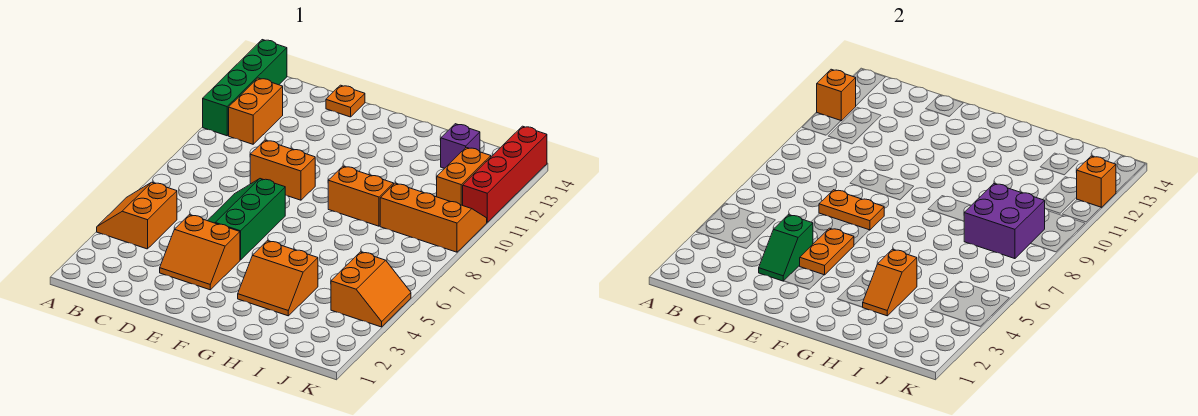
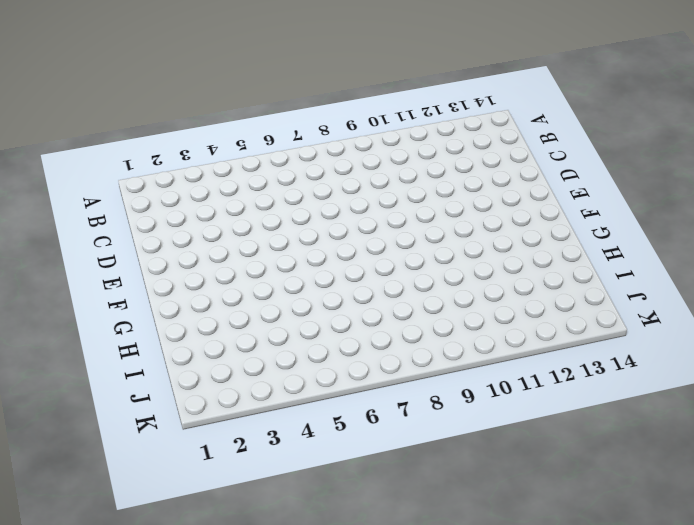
none -> orange 2x2 slope [97,182,177,249]
none -> green 1x4 brick [203,40,287,136]
none -> orange 1x2 brick [229,78,283,144]

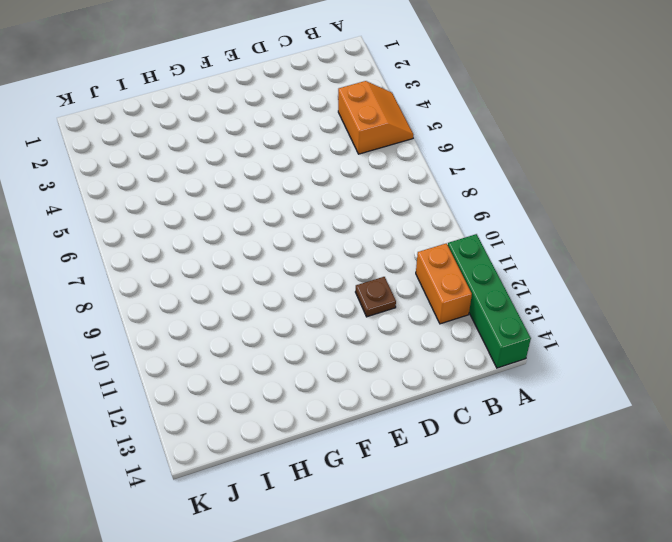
brown 1x1 plate [356,277,396,317] -> none
none -> orange 2x2 slope [160,215,240,290]
none -> green 2x3 slope [207,179,285,260]
none -> orange 1x2 brick [250,140,315,200]

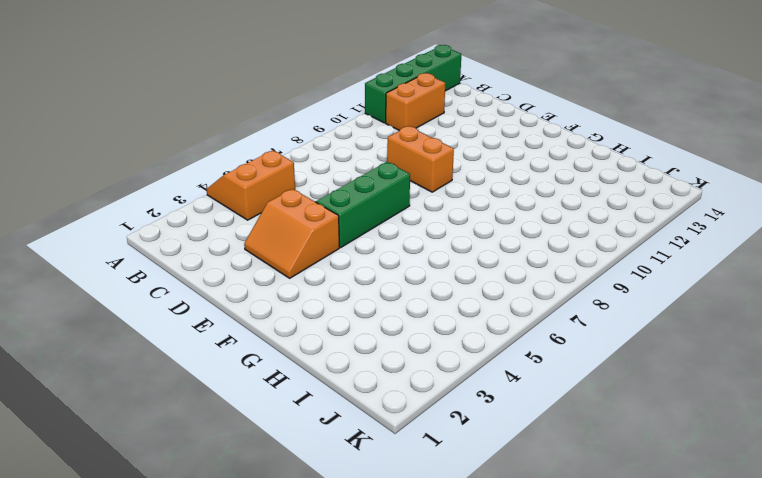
none -> orange 1x1 plate [326,85,365,117]
none -> orange 2x2 slope [238,241,318,316]
none -> orange 1x2 brick [328,166,394,226]

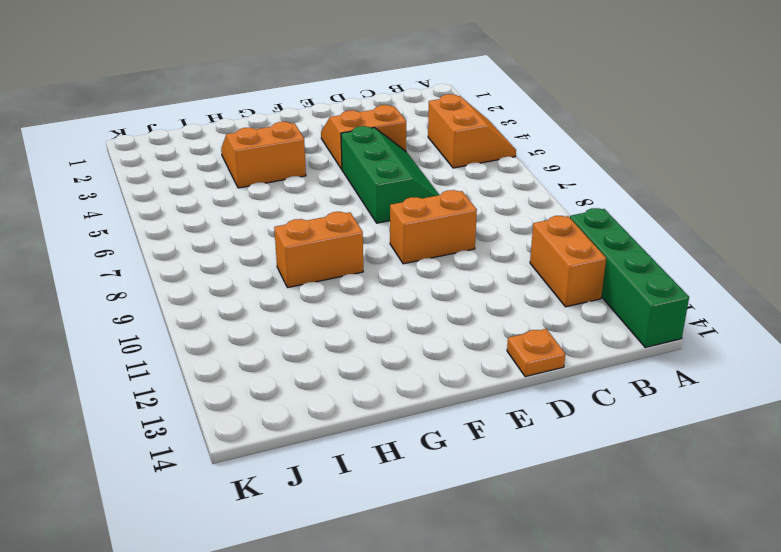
none -> orange 2x3 slope [380,183,487,252]
none -> purple 1x1 brick [441,124,480,168]
none -> orange 2x2 slope [331,252,411,327]

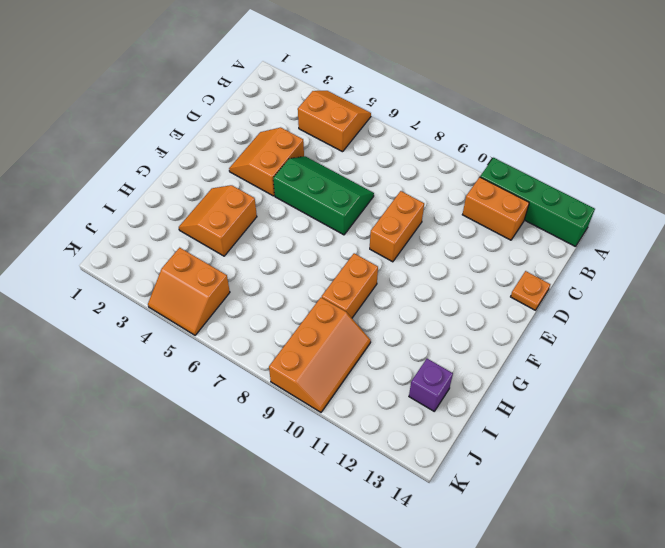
none -> orange 1x2 brick [437,147,491,205]
none -> red 1x4 brick [463,126,547,222]
none -> orange 1x1 brick [817,69,856,121]

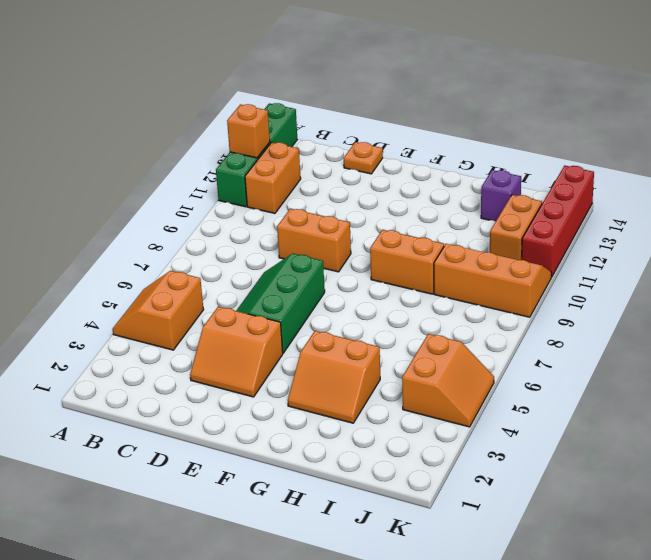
none -> green 1x2 slope [759,215,813,281]
none -> orange 1x2 plate [819,190,884,230]
none -> orange 1x2 plate [800,228,854,275]

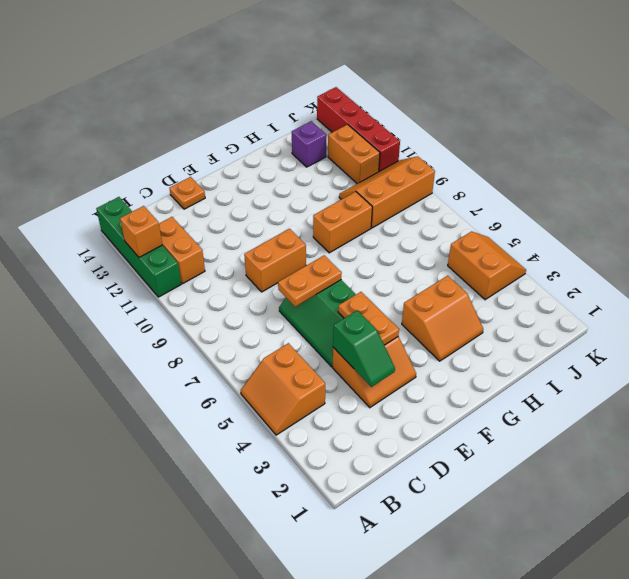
none -> orange 1x2 slope [863,249,917,316]
none -> purple 2x2 brick [964,184,1045,259]
none -> orange 1x1 brick [1077,156,1116,207]

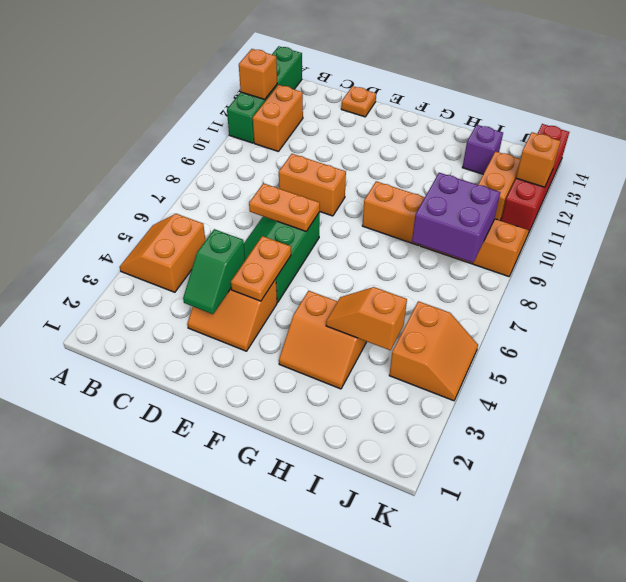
orange 1x2 slope [326,287,407,350] -> orange 1x2 slope turned to [863,249,917,316]

